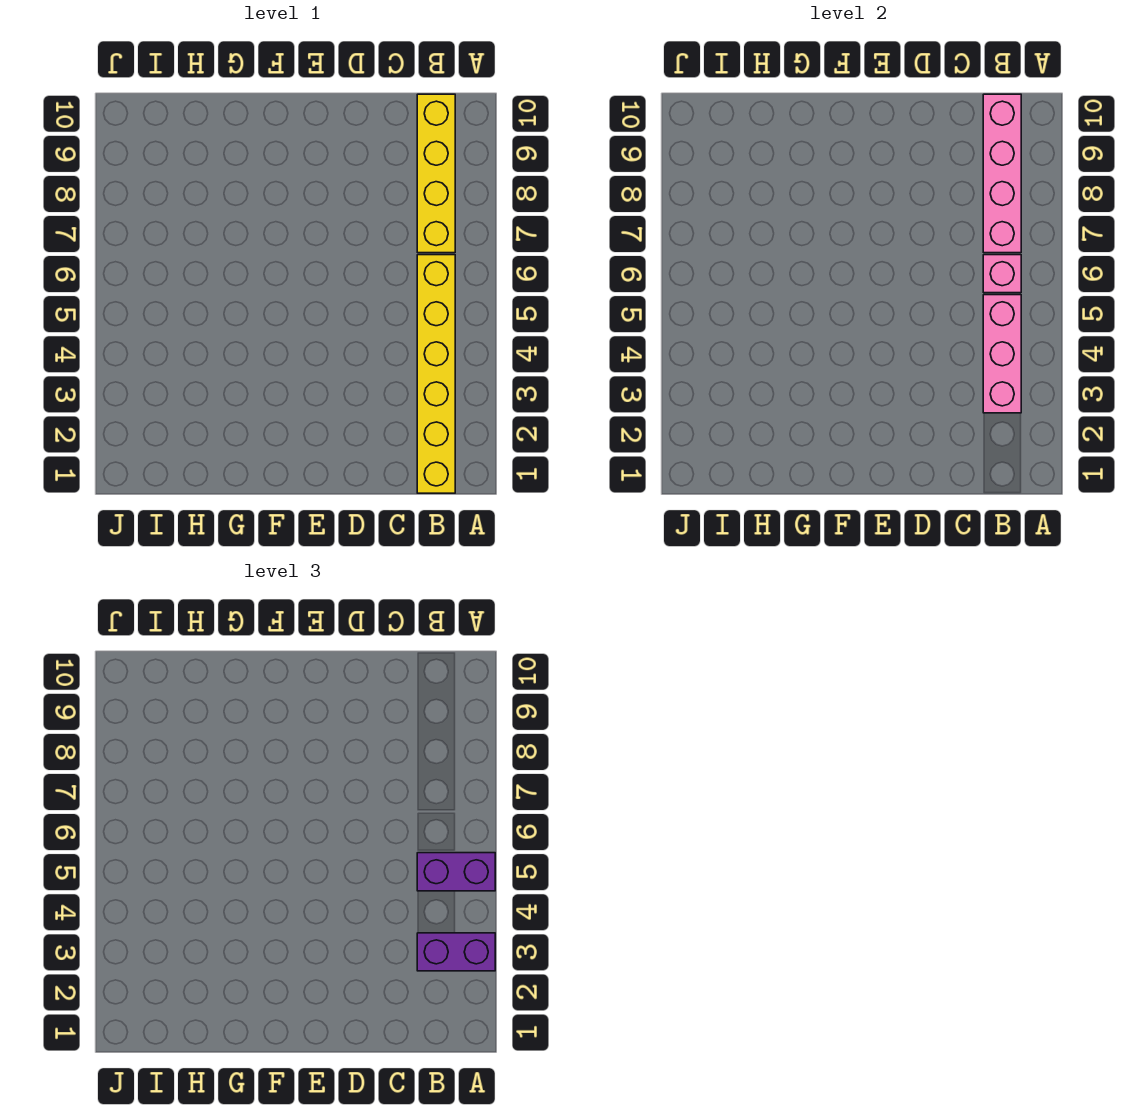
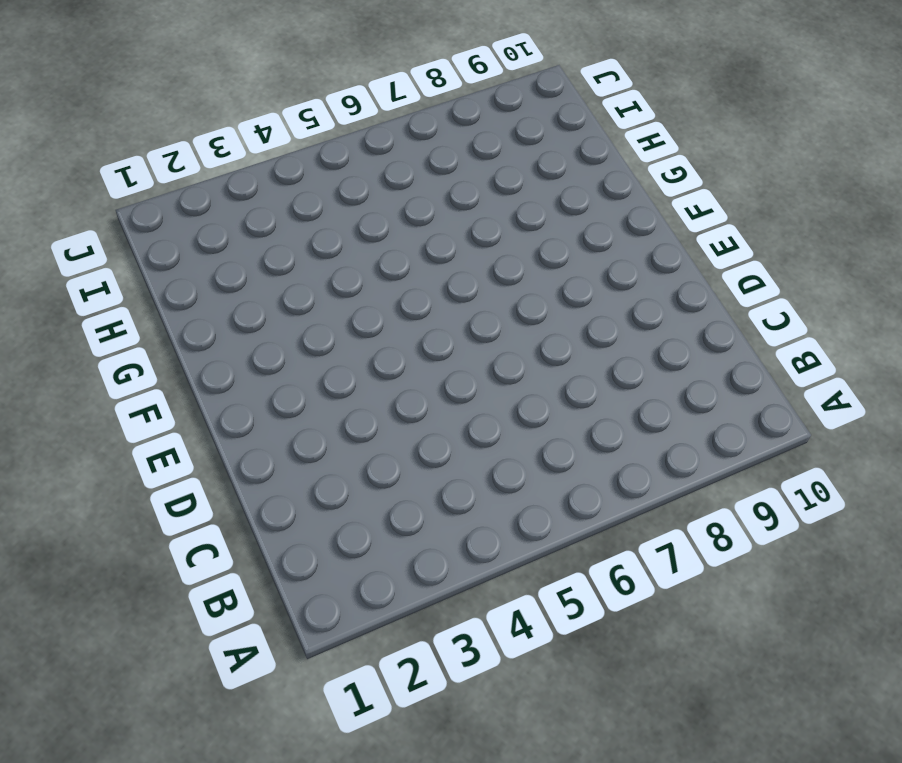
none -> yellow 1x6 brick [417,255,455,493]
none -> yellow 1x4 brick [417,94,455,253]

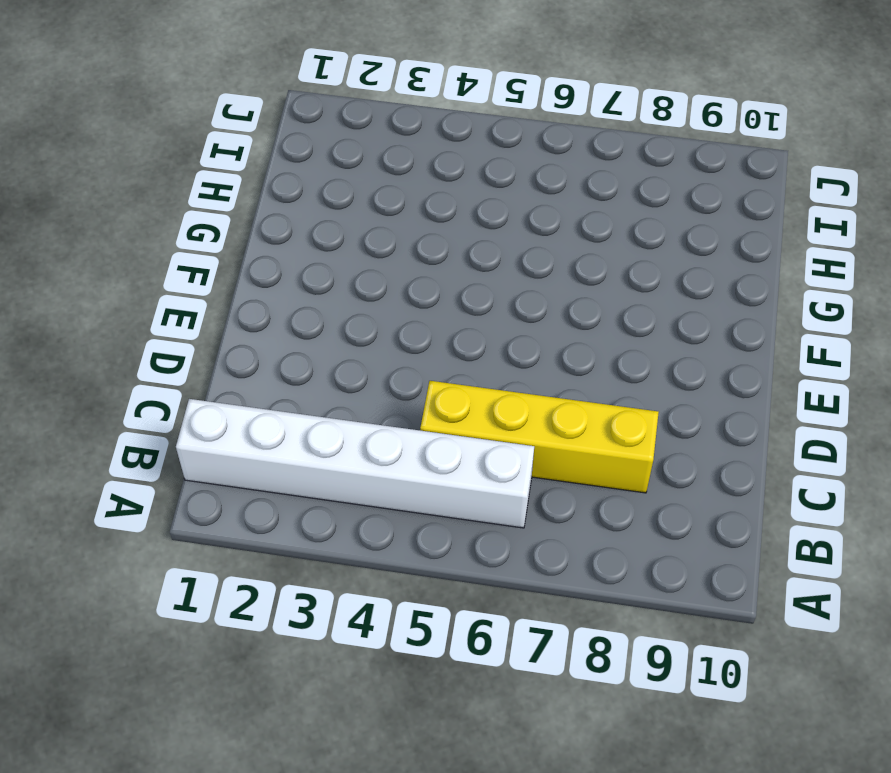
white 1x6 brick [176,399,534,528] -> yellow 1x6 brick [417,255,455,493]
yellow 1x4 brick [420,381,659,493] -> yellow 1x4 brick moved to [417,94,455,253]
none -> pink 1x3 brick [983,295,1021,413]
none -> pink 1x1 brick [983,255,1021,293]

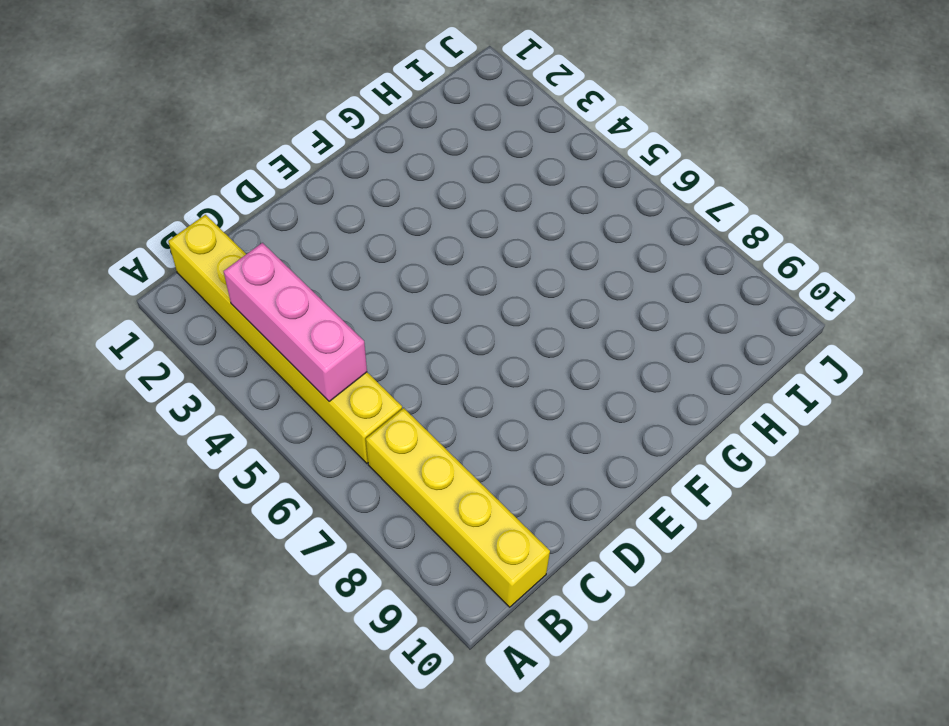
none -> pink 1x1 brick [983,255,1021,293]
none -> pink 1x4 brick [983,94,1021,253]

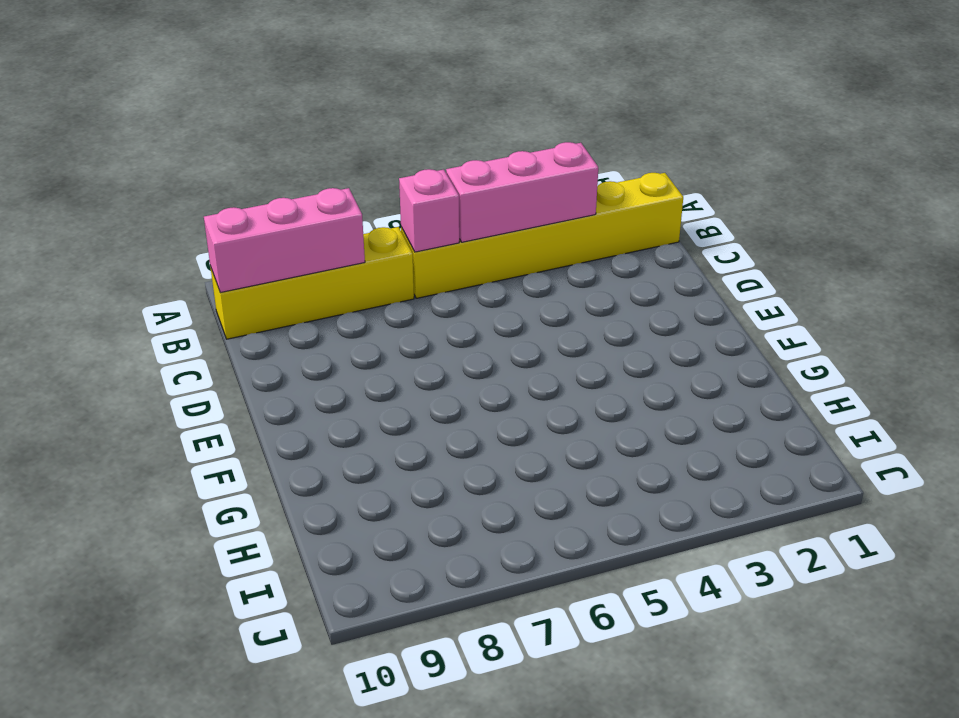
pink 1x3 brick [204,188,365,293] -> pink 1x4 brick [983,94,1021,253]
none -> purple 1x2 brick [417,933,495,971]
none -> purple 1x2 brick [417,853,495,891]

